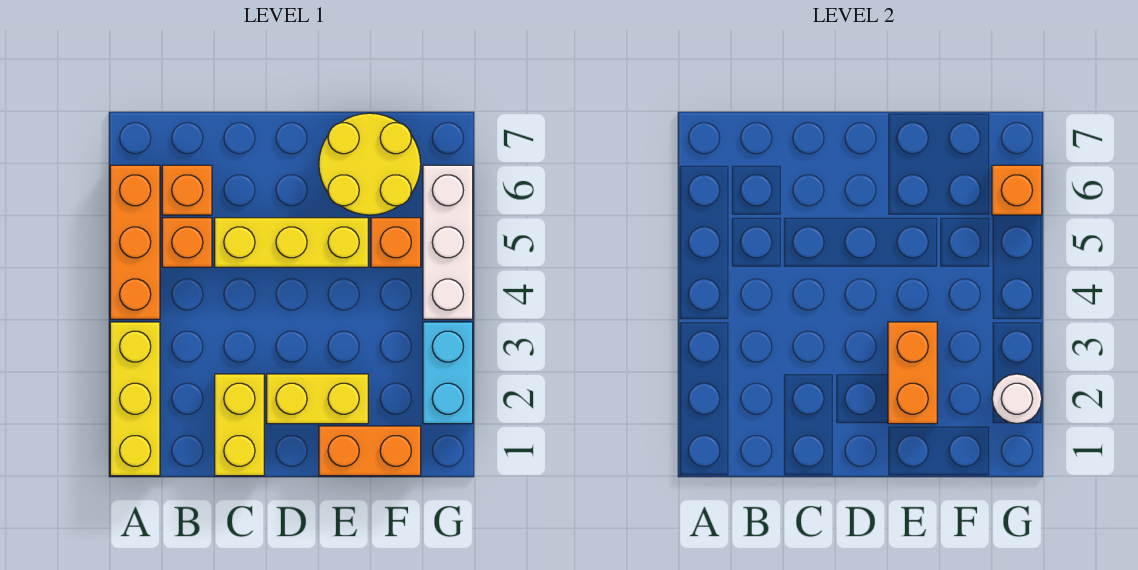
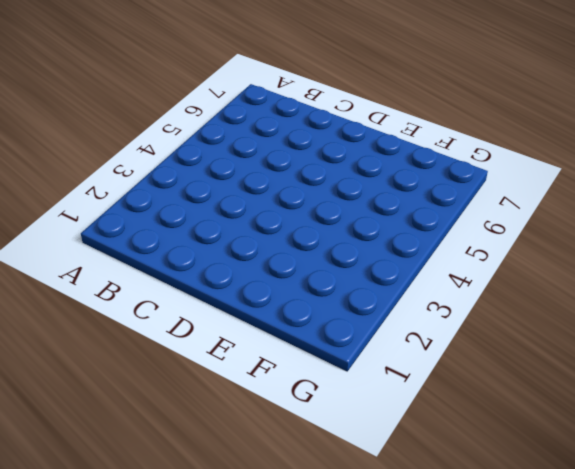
none -> yellow 1x3 brick [110,322,160,476]
none -> orange 1x3 brick [110,165,160,319]
none -> orange 1x1 brick [162,218,212,267]

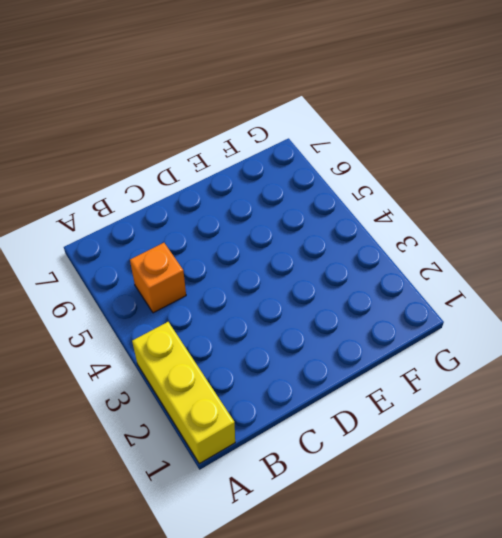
none -> orange 1x3 brick [110,165,160,319]
none -> orange 1x1 brick [162,165,212,215]
none -> yellow 1x2 brick [215,374,264,476]

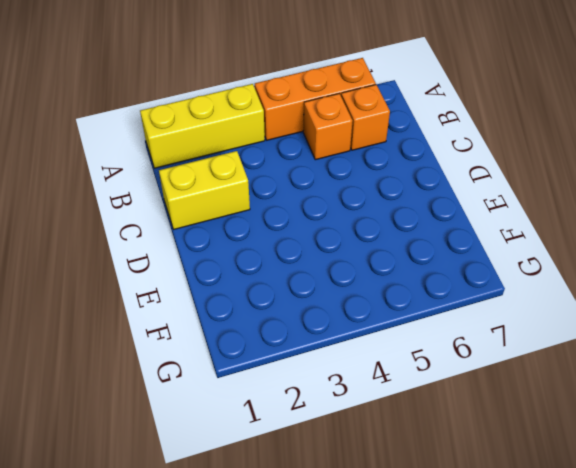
none -> yellow 1x3 brick [215,218,368,267]
none -> yellow 1x2 brick [267,374,368,424]
none -> orange 1x2 brick [319,426,421,476]

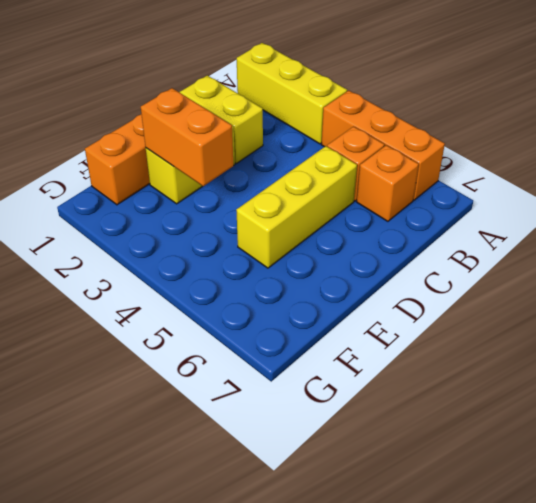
none -> yellow 2x2 round brick [319,113,421,215]
none -> orange 1x1 brick [371,218,421,267]
none -> cyan 1x2 brick [423,322,473,424]

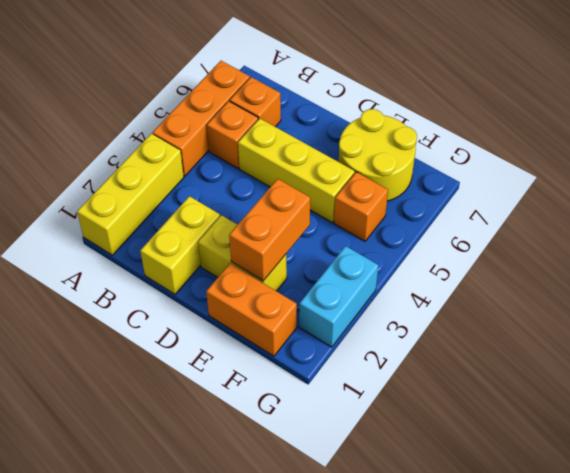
none -> white 1x3 brick [423,165,473,319]
none -> white 1x1 round brick [992,374,1042,424]
none -> orange 1x1 brick [992,165,1042,215]

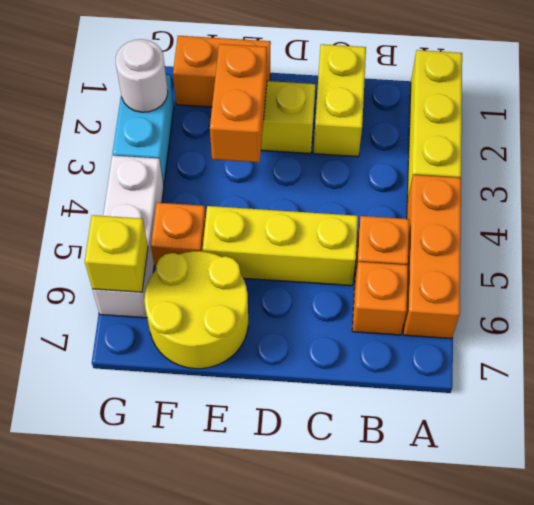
yellow 1x1 brick [85,215,148,292] -> orange 1x1 brick [992,165,1042,215]

